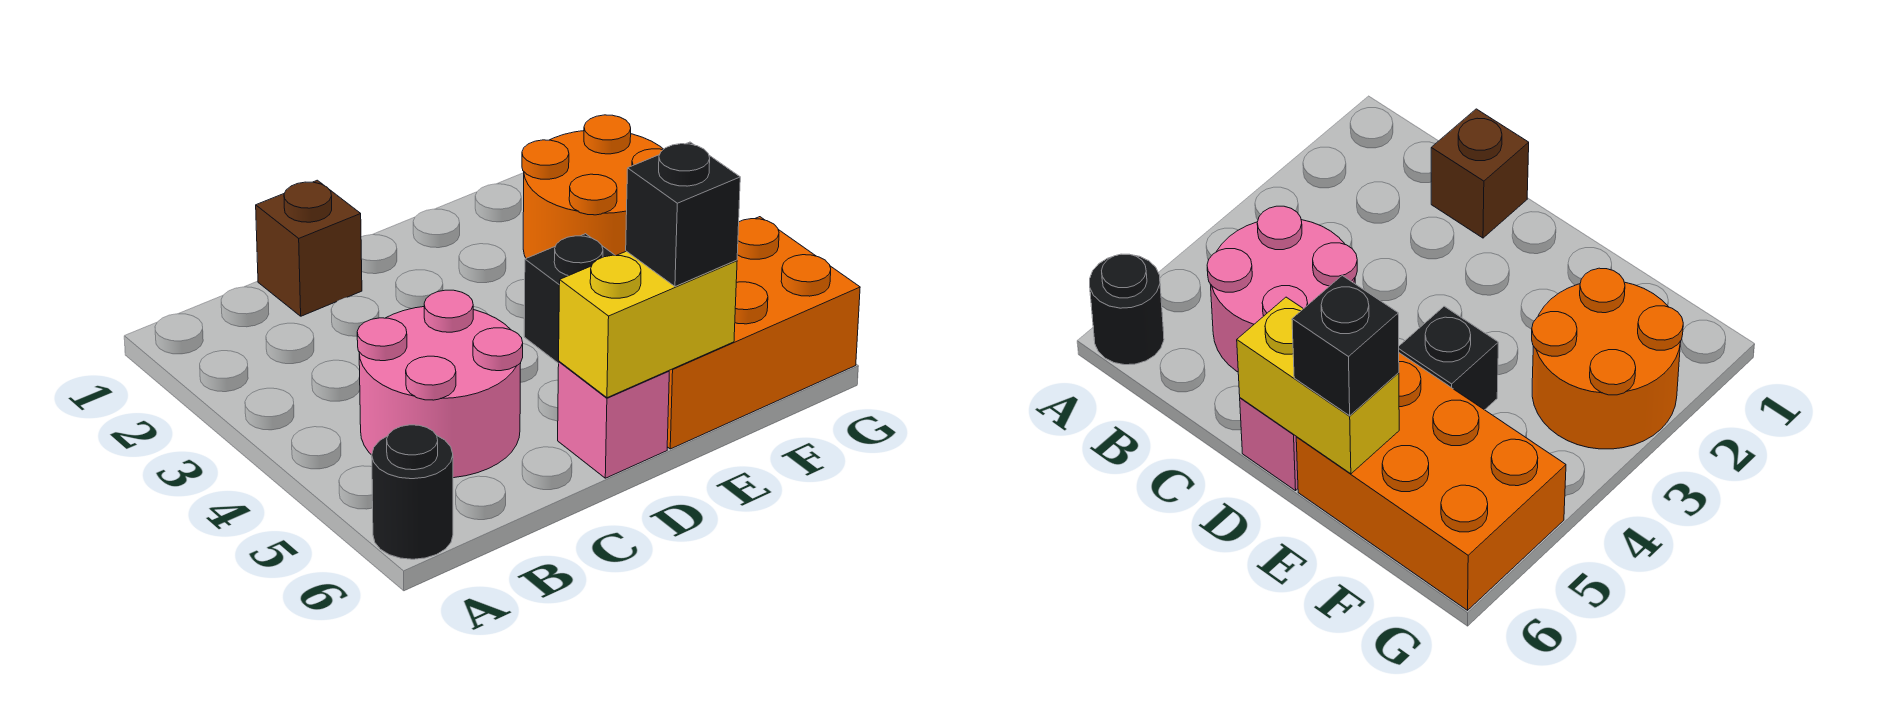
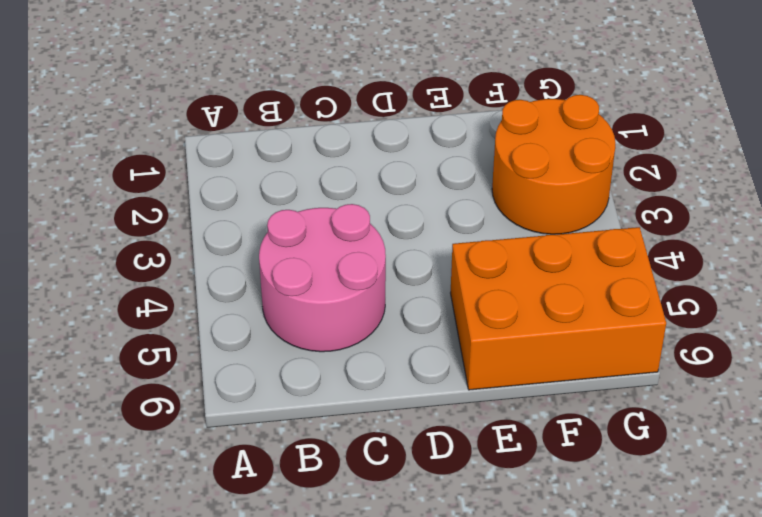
none -> black 1x1 round brick [372,425,453,559]
none -> brown 1x1 brick [256,180,362,316]

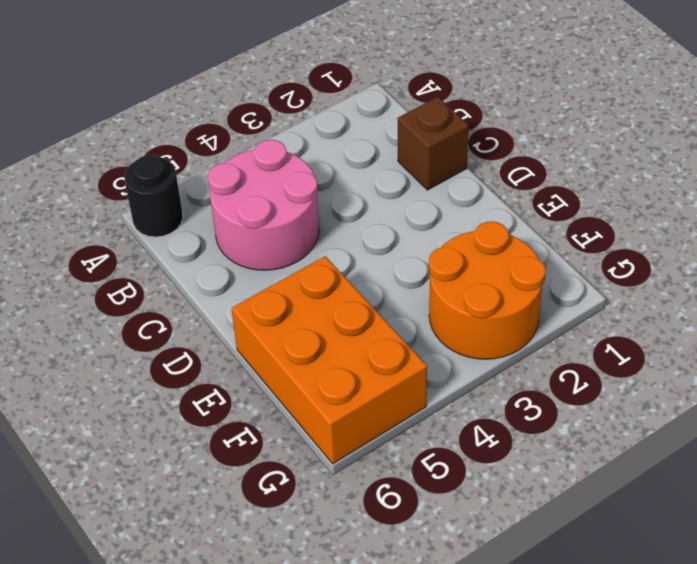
none -> pink 1x1 brick [558,361,669,478]
none -> black 1x1 brick [524,234,614,363]

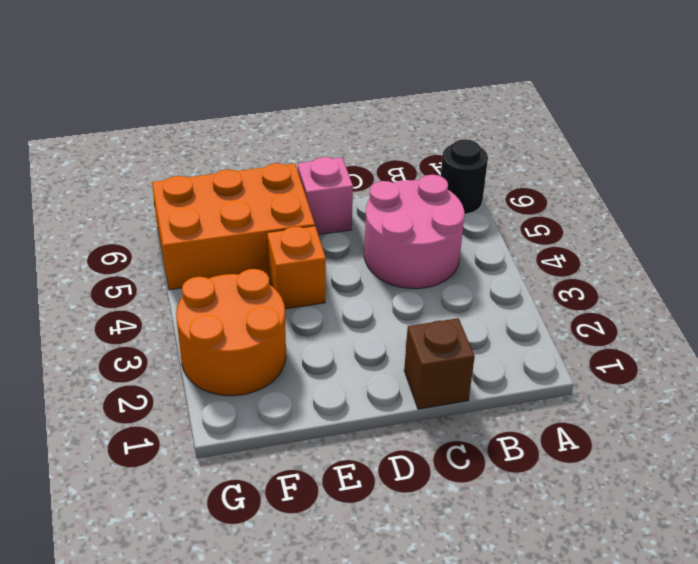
orange 1x1 brick [267,226,326,309] -> black 1x1 brick [524,234,614,363]
none -> yellow 1x2 brick [559,251,737,398]
none -> black 1x1 brick [626,142,740,287]

